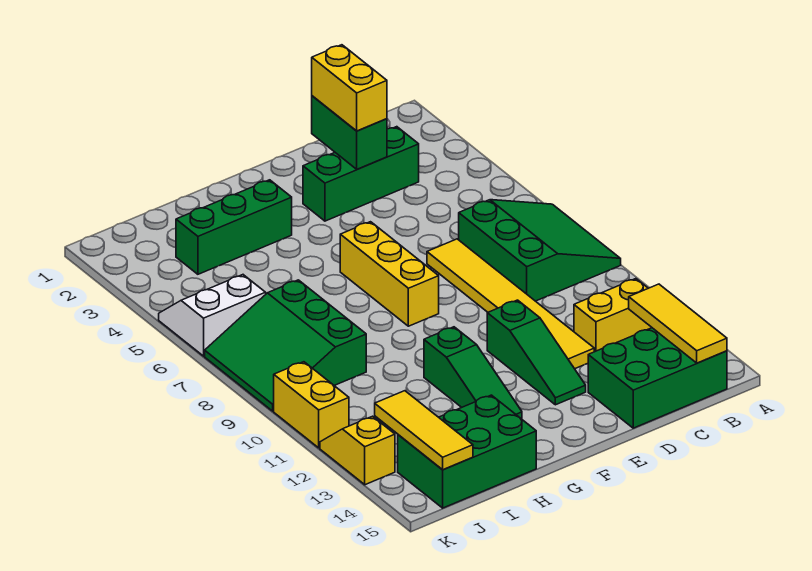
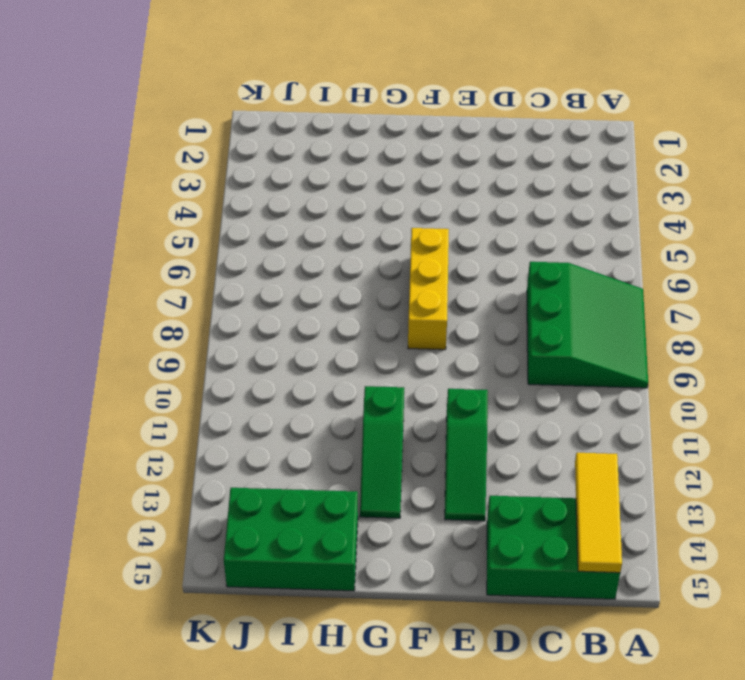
none -> yellow 1x2 brick [574,279,652,352]
none -> green 1x3 brick [303,127,419,221]
none -> yellow 1x6 tile [427,239,594,369]

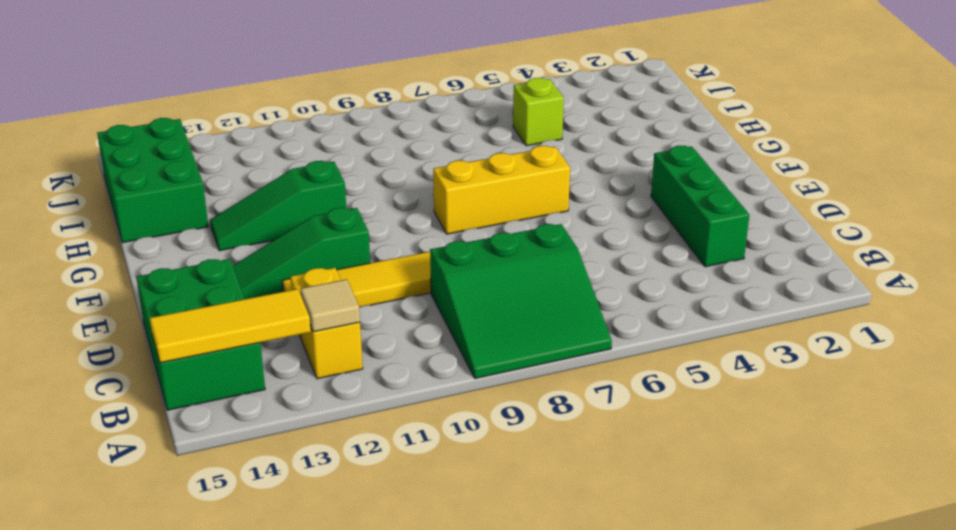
tan 1x1 tile [301,279,360,332] -> none
lime 1x1 brick [513,78,564,146] -> none
none -> green 1x3 brick [176,180,292,274]
none -> green 3x3 slope [205,280,366,411]
none -> white 2x2 slope [159,275,266,356]

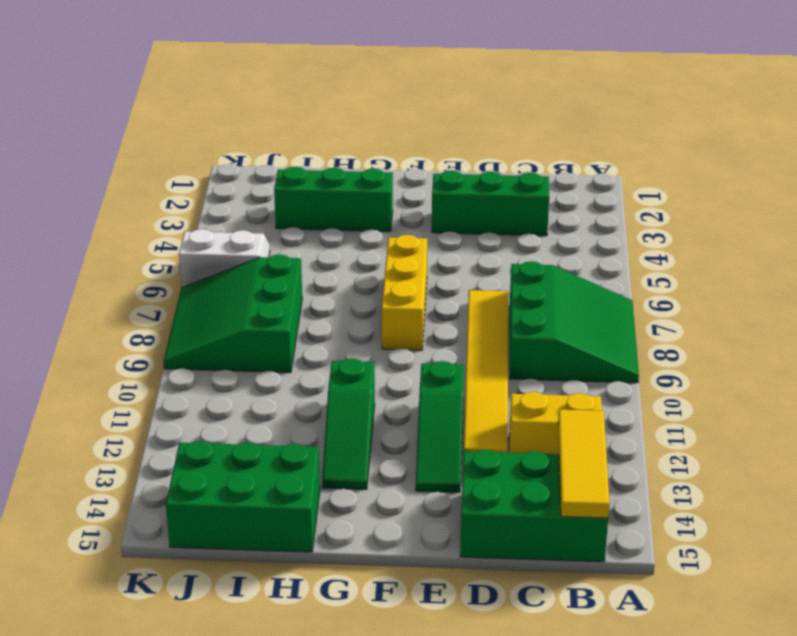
none -> yellow 1x2 brick [274,362,349,448]
none -> yellow 1x2 slope [320,416,395,485]
none -> green 1x2 brick [312,96,387,169]

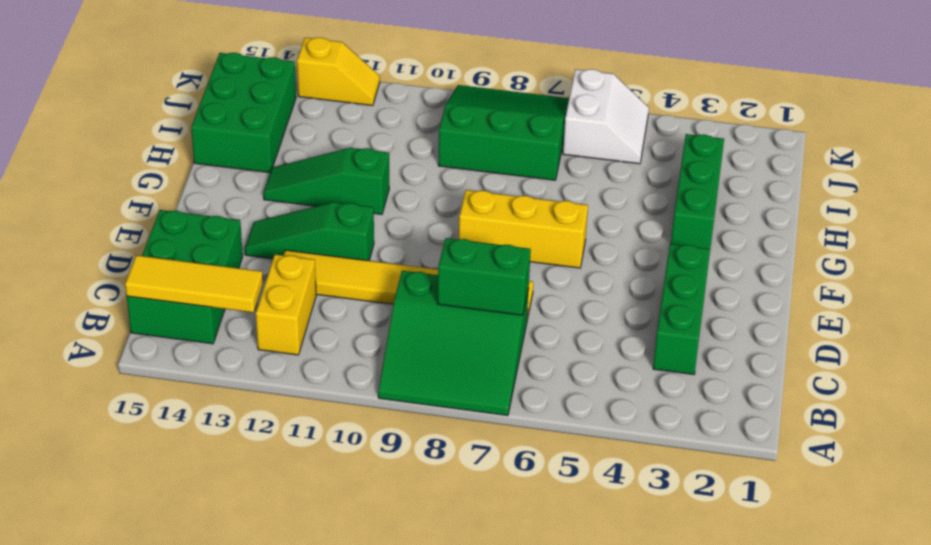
green 1x2 brick [438,238,531,315] -> green 1x2 brick moved to [312,96,387,169]
none -> yellow 1x2 brick [274,362,349,448]
none -> yellow 1x3 tile [375,391,473,470]
none -> yellow 1x2 brick [312,45,387,131]

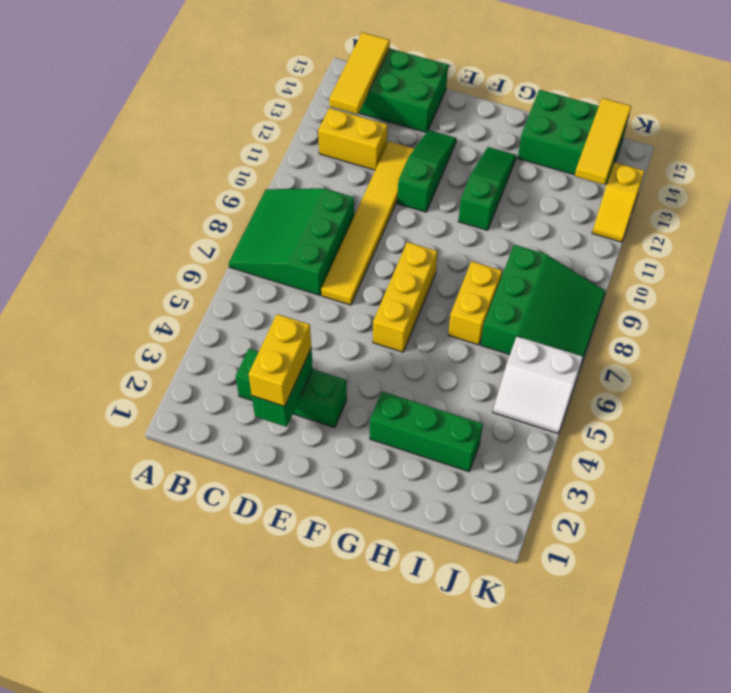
yellow 1x2 brick [448,261,502,345] -> yellow 1x2 brick moved to [274,362,349,448]

